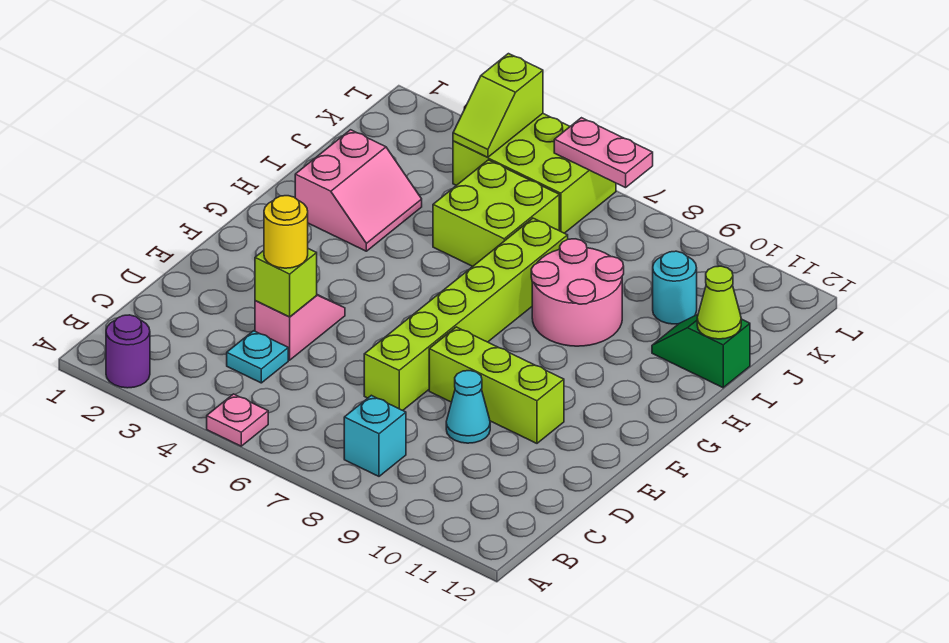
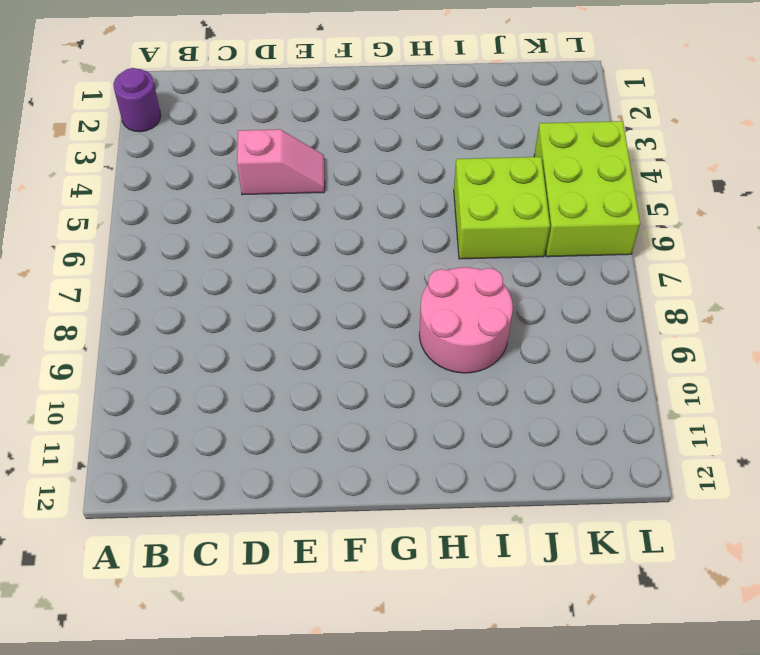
none -> pink 1x1 plate [207,394,268,446]
none -> cyan 1x1 brick [344,395,406,476]
none -> cyan 1x1 plate [227,331,288,383]

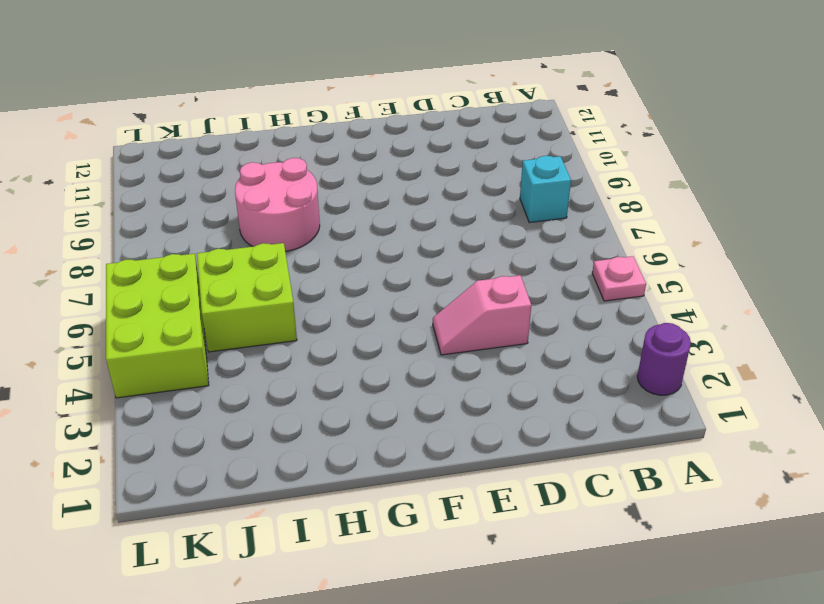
none -> cyan 1x1 plate [227,331,288,383]
none -> lime 1x6 brick [364,218,568,410]
none -> cyan 1x1 cone [446,371,490,443]

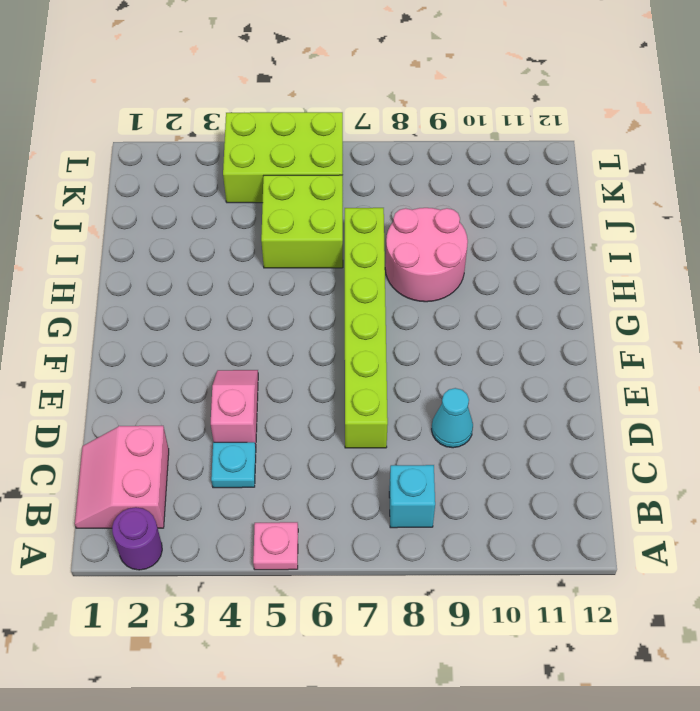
pink 2x2 slope [75,426,169,528] -> pink 2x2 slope turned to [295,130,422,251]
none -> lime 1x3 brick [429,327,564,443]
none -> green 1x2 slope [652,315,750,388]
none -> cyan 1x1 round brick [653,251,697,324]

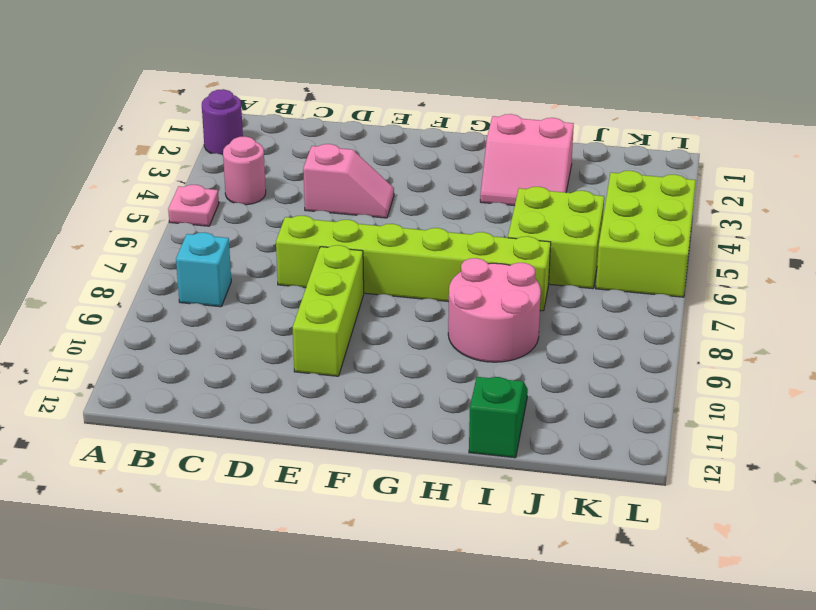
pink 1x1 round brick [223,137,266,205] -> none
none -> cyan 1x1 plate [227,331,288,383]
none -> cyan 1x1 cone [446,371,490,443]
none -> cyan 1x1 round brick [653,251,697,324]

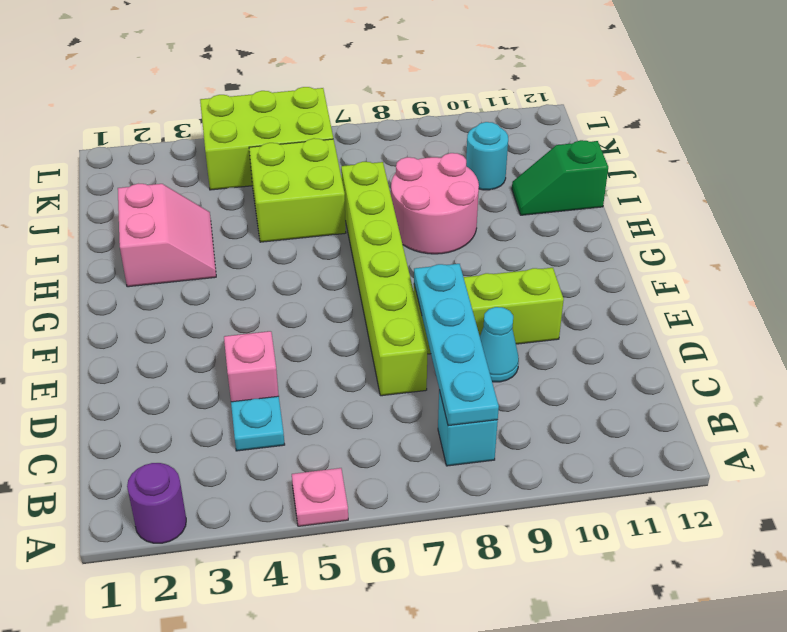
cyan 1x4 plate [414,264,499,426] -> none
none -> lime 1x1 brick [255,249,317,317]
none -> lime 1x1 cone [697,266,741,339]
none -> lime 1x2 slope [453,54,543,158]

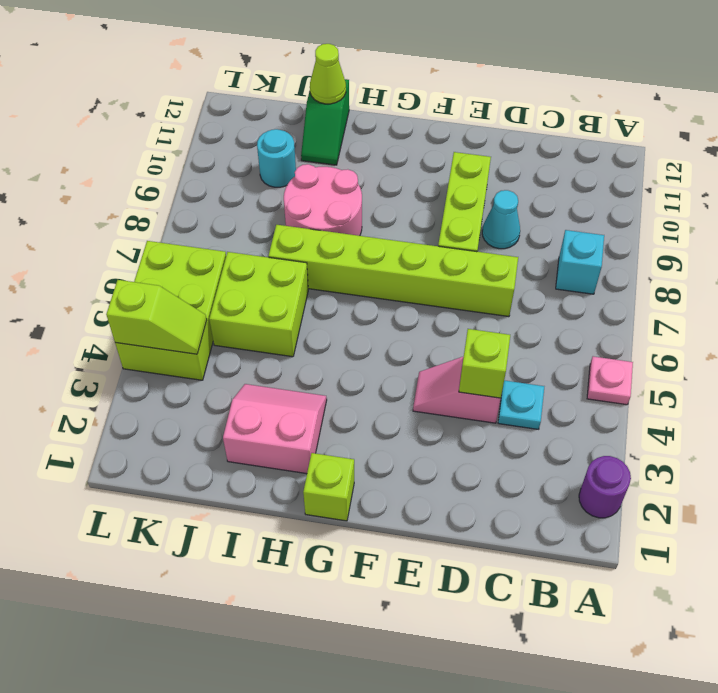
lime 1x1 brick [303,453,354,521] -> none
none -> pink 1x2 plate [554,118,653,188]
none -> yellow 1x1 round brick [264,196,308,268]

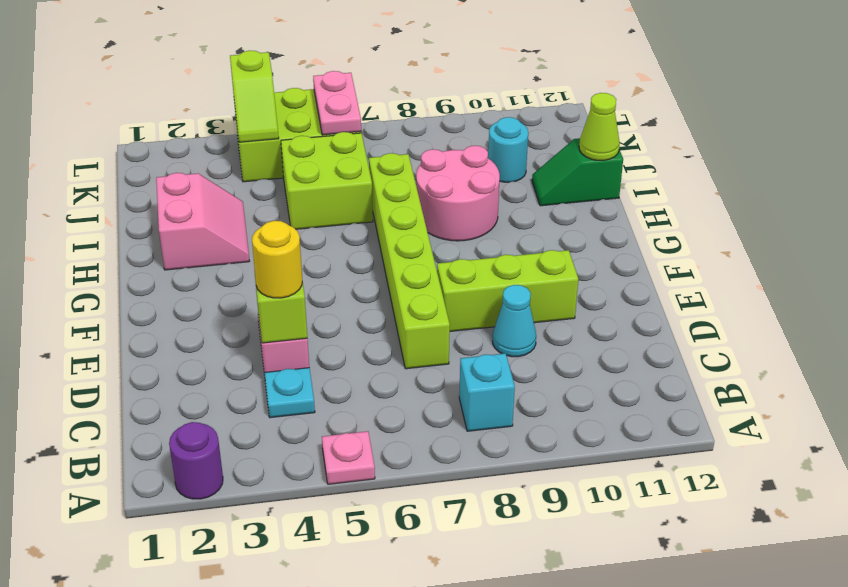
pink 1x2 plate [313,71,361,135] -> pink 1x2 plate turned to [554,118,653,188]

